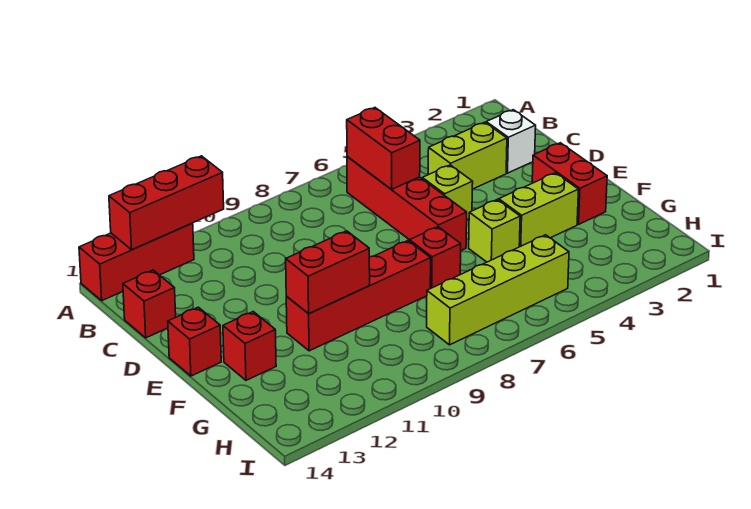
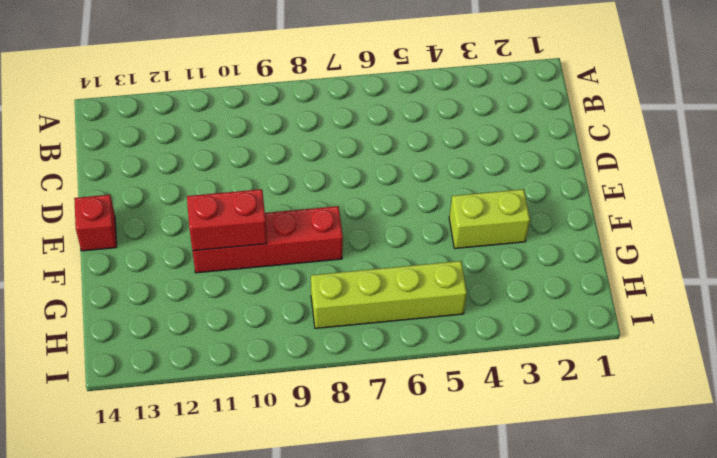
none -> red 1x3 brick [79,223,194,301]
none -> red 1x4 brick [347,157,467,251]
none -> white 1x1 brick [486,110,536,173]

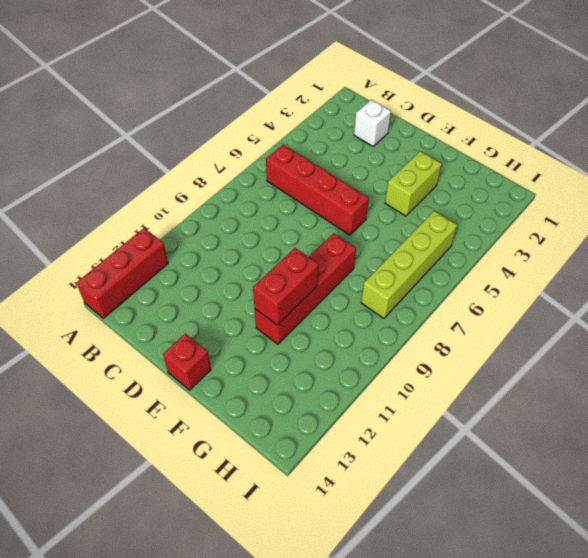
none -> lime 1x2 brick [428,122,507,189]
none -> red 1x1 brick [123,270,176,338]
none -> lime 1x1 brick [422,165,473,219]

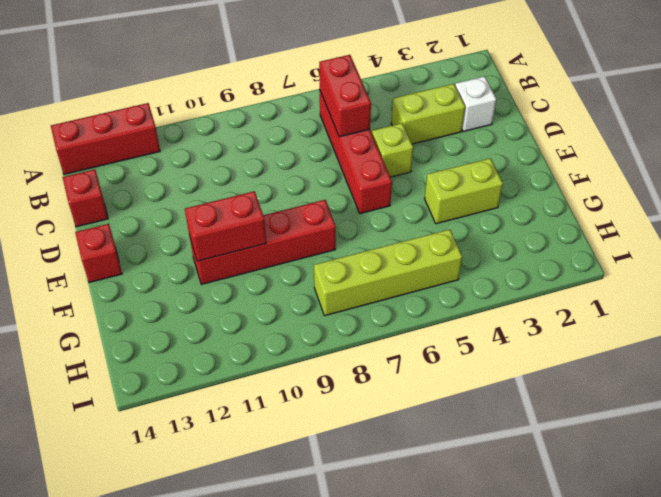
none -> red 1x2 brick [532,143,607,224]
none -> lime 1x1 brick [469,199,520,262]
none -> red 1x1 brick [409,227,461,289]

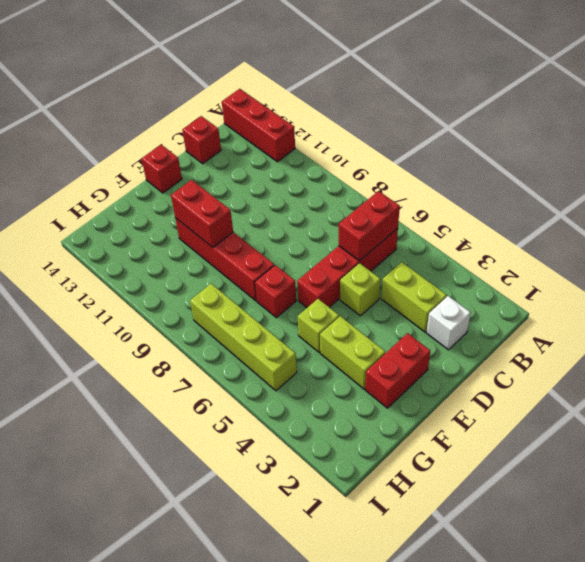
none -> red 1x1 brick [223,312,276,380]
none -> red 1x3 brick [109,156,224,250]

